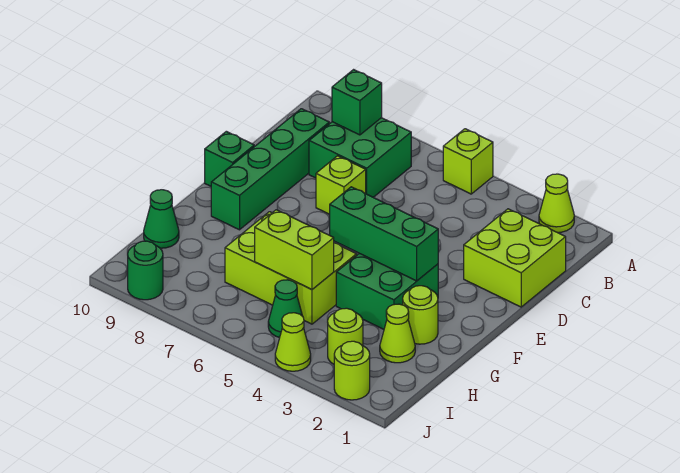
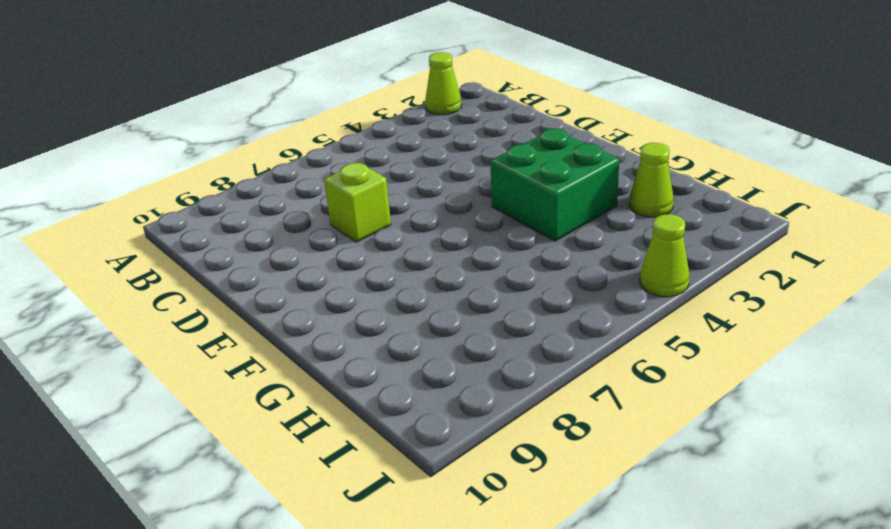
none -> lime 1x1 brick [443,129,493,194]
none -> green 2x2 brick [309,118,411,197]
none -> lime 2x2 brick [464,209,566,307]

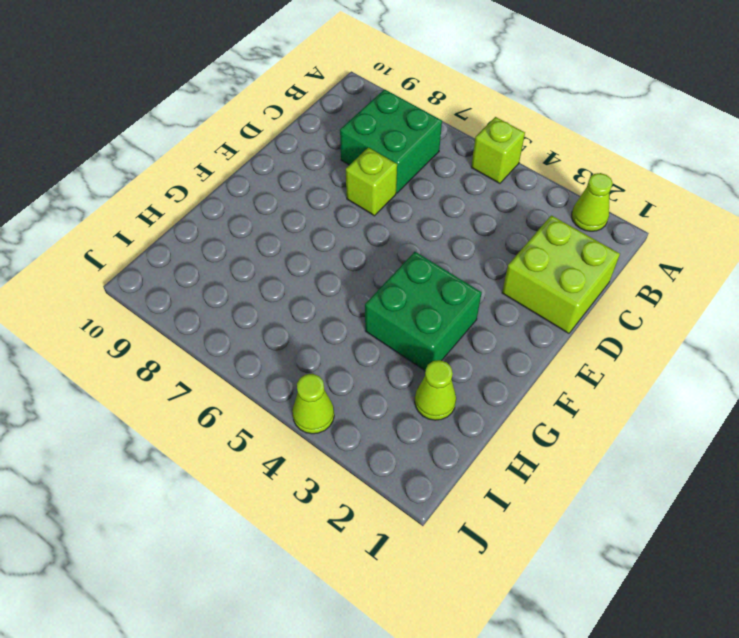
none -> green 1x4 brick [211,109,329,230]
none -> green 1x1 brick [205,131,254,186]
none -> lime 1x1 round brick [403,286,438,344]

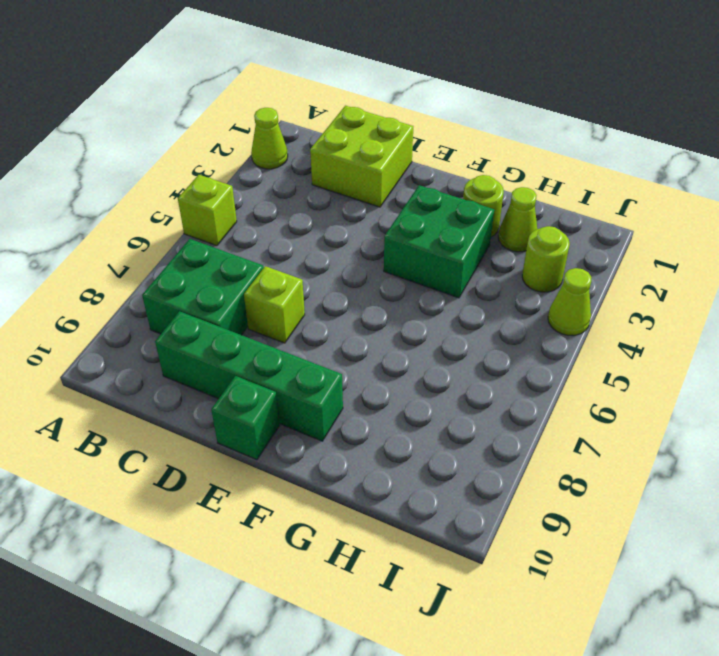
none -> lime 2x3 brick [225,212,357,324]
none -> green 1x1 cone [144,190,179,248]
none -> green 1x1 cone [268,280,302,338]

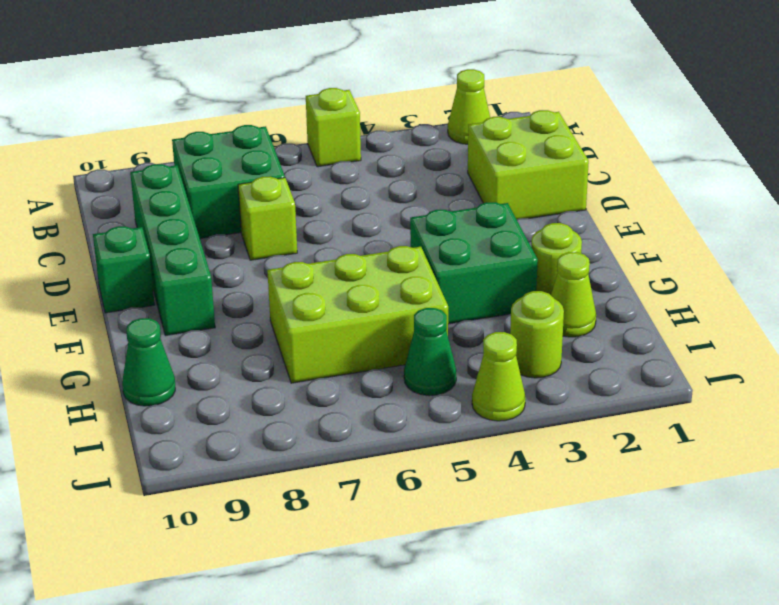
none -> lime 1x1 round brick [334,341,370,400]
none -> green 1x1 round brick [128,241,163,300]
none -> green 1x1 brick [332,70,382,135]

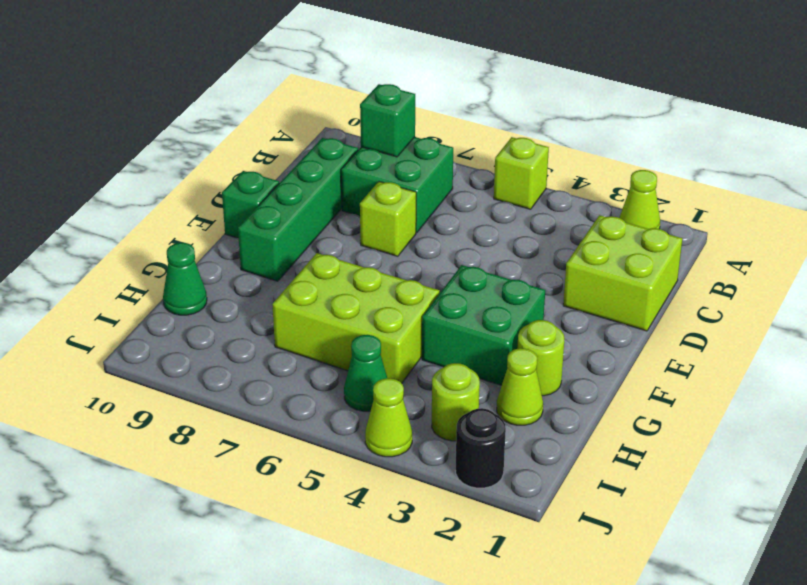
black 1x1 round brick [456,408,506,488] -> lime 1x1 round brick [334,341,370,400]
none -> green 1x1 round brick [128,241,163,300]
none -> green 1x3 brick [330,187,438,281]
none -> lime 1x2 brick [255,210,334,289]

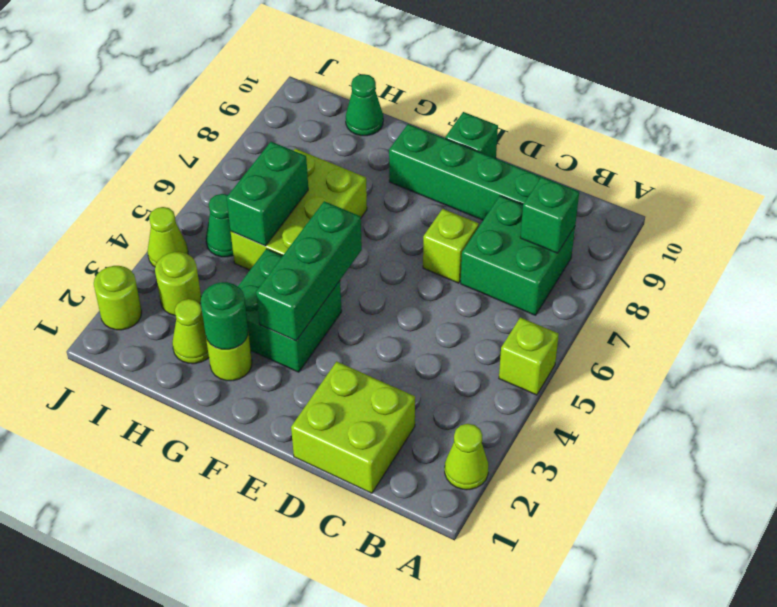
green 1x1 round brick [201,282,248,349] -> green 1x1 round brick moved to [128,241,163,300]
green 1x2 brick [227,142,308,246] -> lime 1x2 brick [255,210,334,289]

